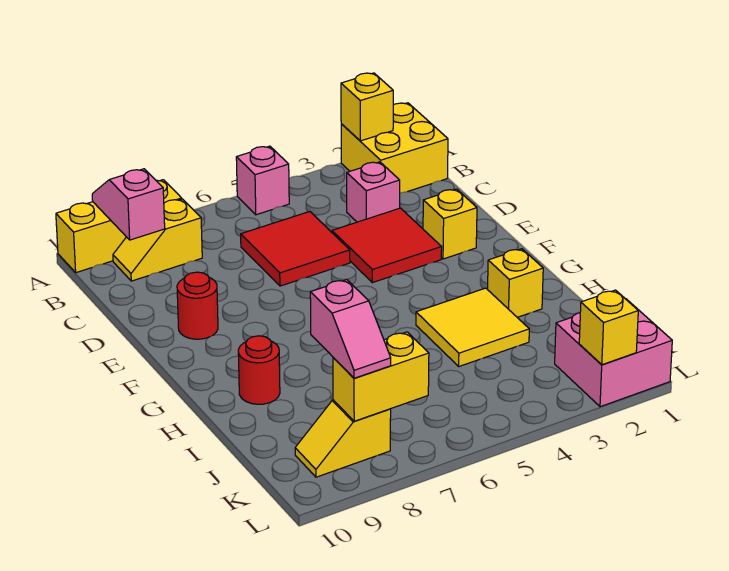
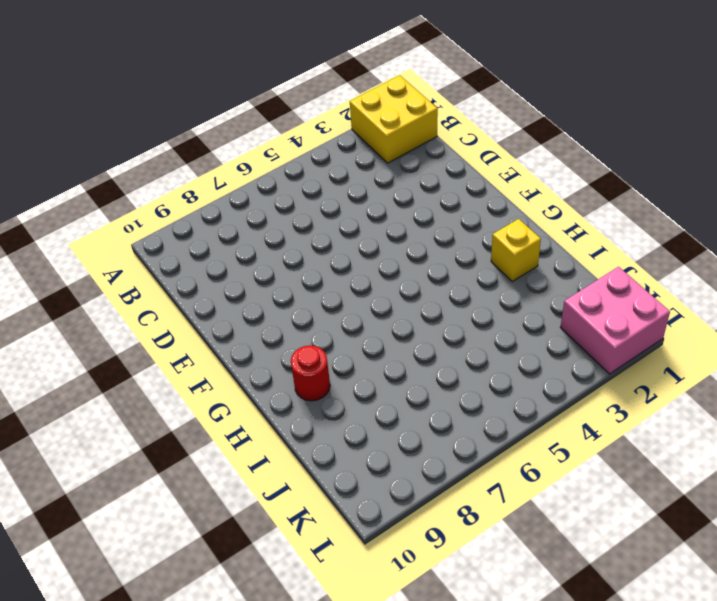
none -> pink 1x1 brick [236,146,289,215]
none -> yellow 1x3 brick [56,180,182,273]
none -> yellow 1x2 slope [113,199,202,281]

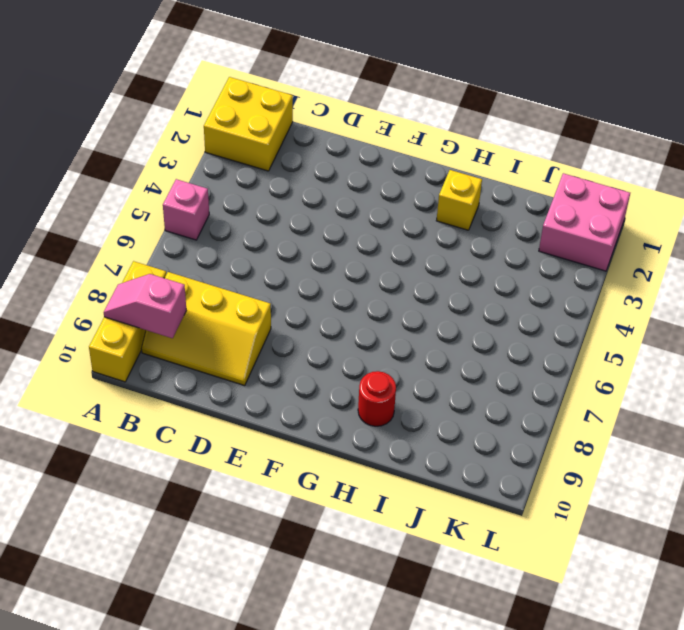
yellow 2x3 slope [142,272,271,386] -> yellow 1x2 slope [113,199,202,281]
none -> pink 1x1 brick [347,162,400,222]
none -> red 2x2 tile [241,212,350,286]
none -> red 2x2 tile [332,208,442,283]

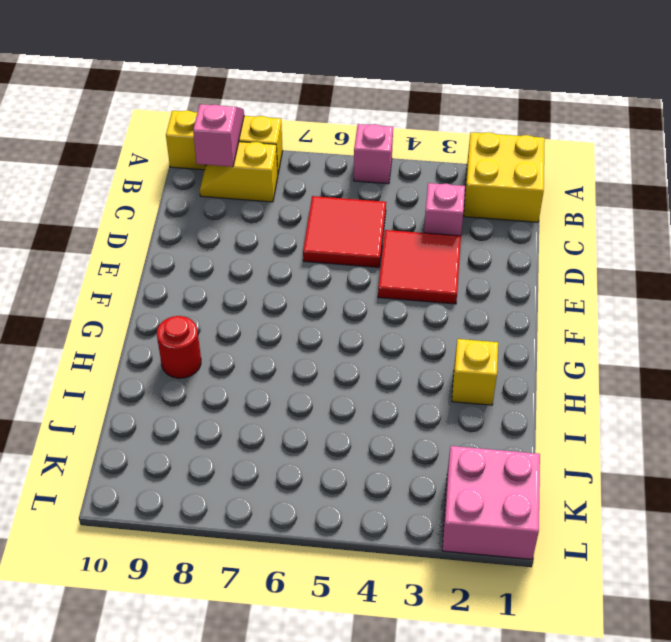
none -> yellow 1x1 brick [423,189,477,259]
none -> red 1x1 round brick [177,272,218,339]
none -> yellow 2x2 tile [416,288,529,366]

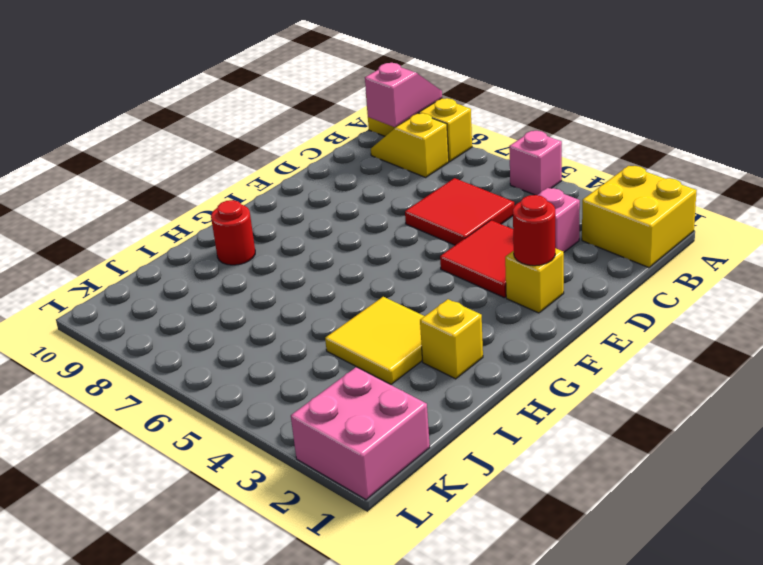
red 1x1 round brick [513,195,555,266] -> red 1x1 round brick moved to [177,272,218,339]
none -> yellow 1x2 slope [295,400,391,477]
none -> yellow 1x1 brick [341,73,393,141]
none -> yellow 1x2 brick [333,332,429,421]

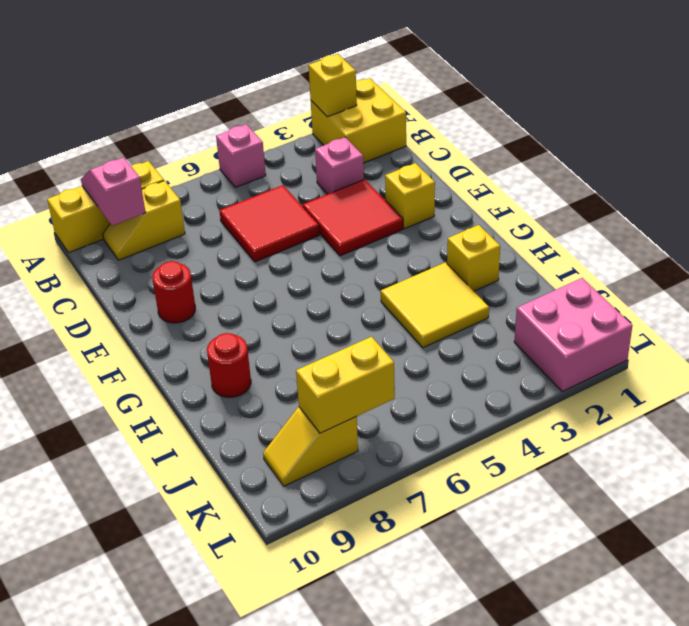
none -> yellow 1x1 brick [579,290,638,365]
none -> pink 1x2 slope [310,280,391,378]

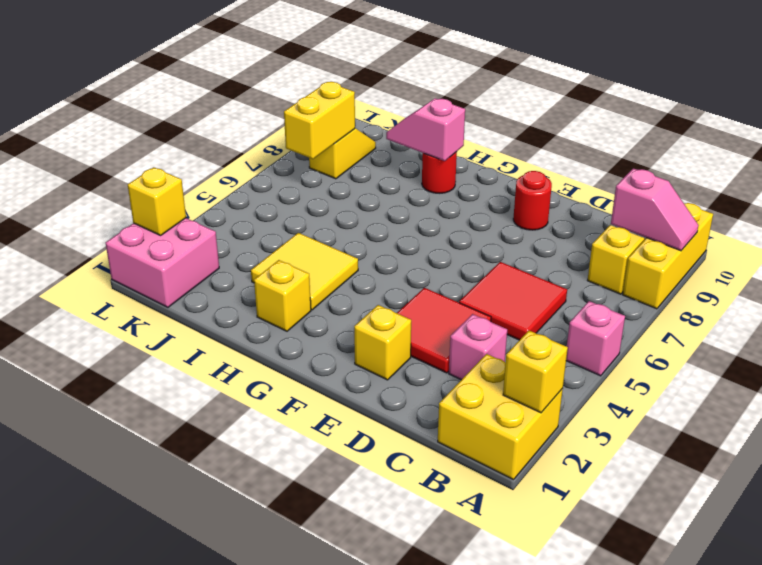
pink 1x2 slope [386,98,465,161] -> pink 1x2 slope moved to [310,280,391,378]

